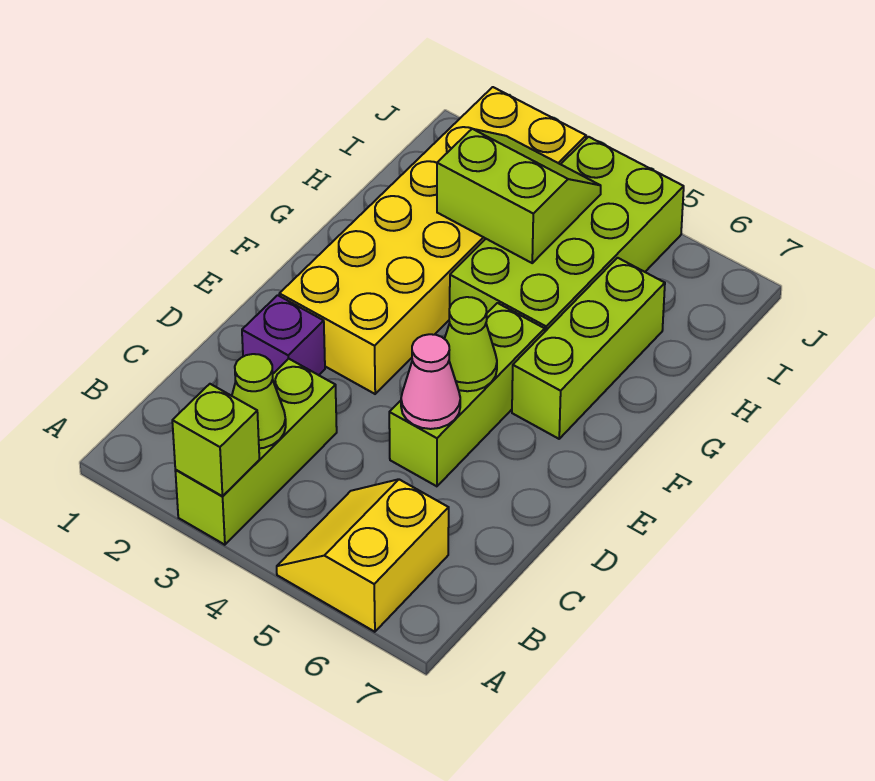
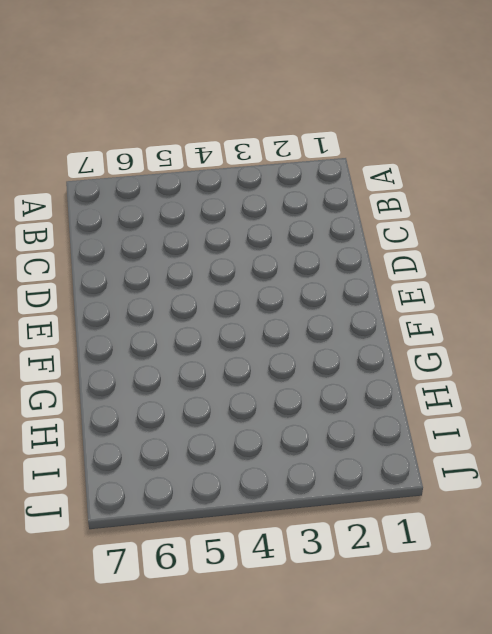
none -> lime 1x3 brick [175,359,337,545]
none -> yellow 2x2 slope [277,479,449,632]
none -> purple 1x1 brick [242,295,325,375]

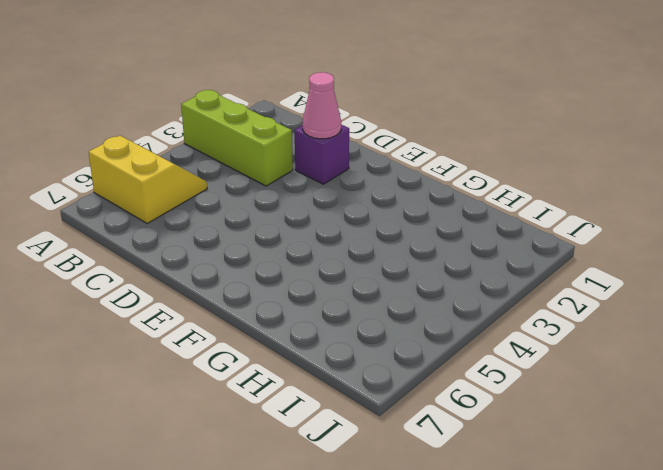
pink 1x1 cone [303,72,341,139] -> pink 1x1 cone moved to [401,334,460,429]
none -> lime 1x3 brick [389,303,545,486]
none -> yellow 2x6 brick [279,87,586,394]
none -> lime 1x3 brick [512,258,665,439]

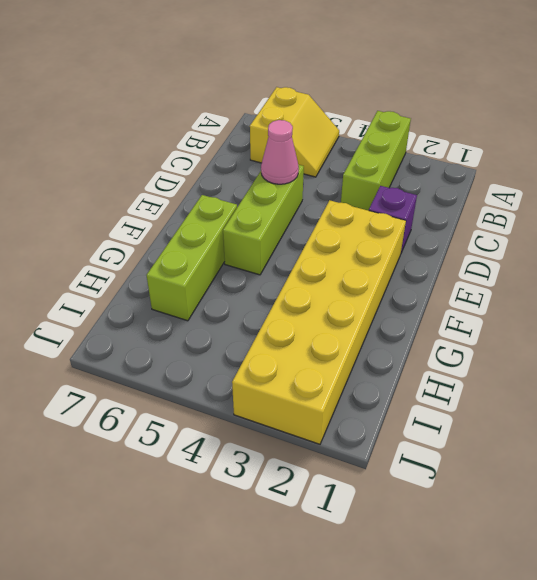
none -> lime 2x4 brick [450,137,684,331]
none -> lime 1x1 brick [172,384,259,496]
none -> lime 1x1 cone [232,354,286,448]

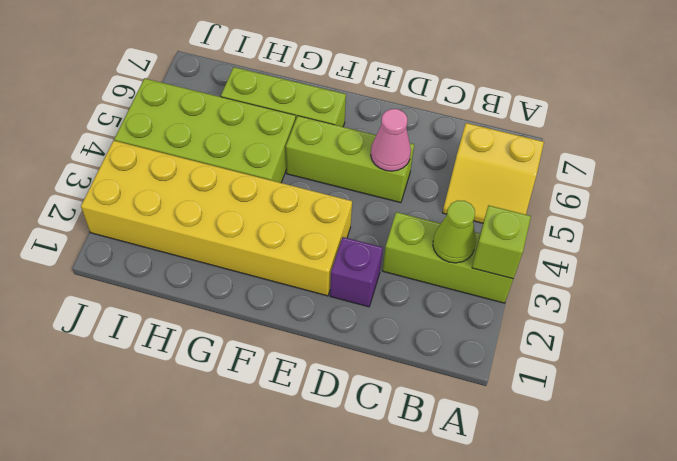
none -> lime 1x1 cone [445,297,497,391]
none -> lime 2x2 slope [437,129,601,263]

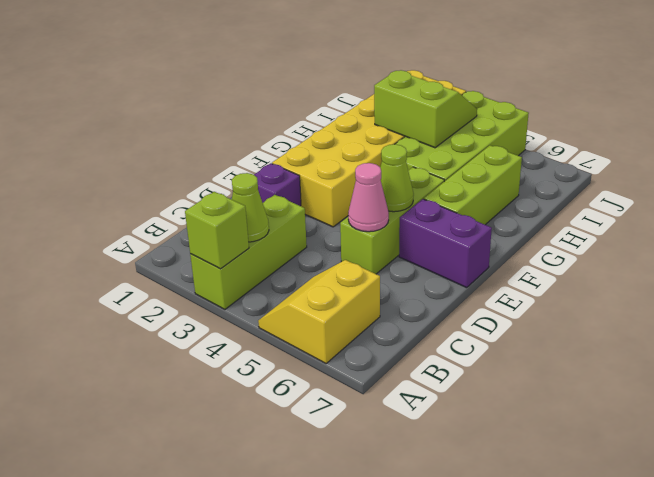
purple 1x2 brick [399,199,492,288] -> none

